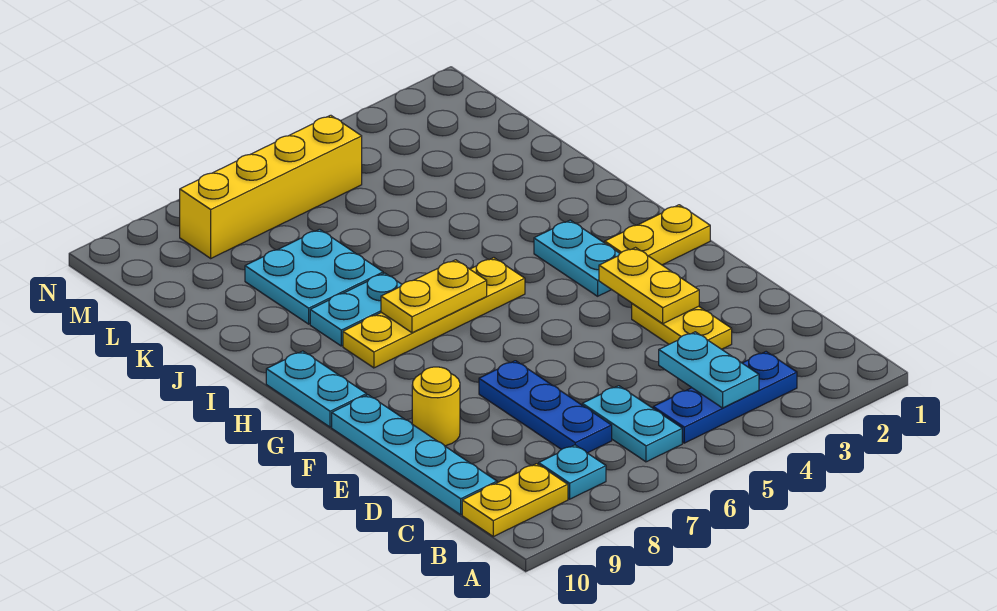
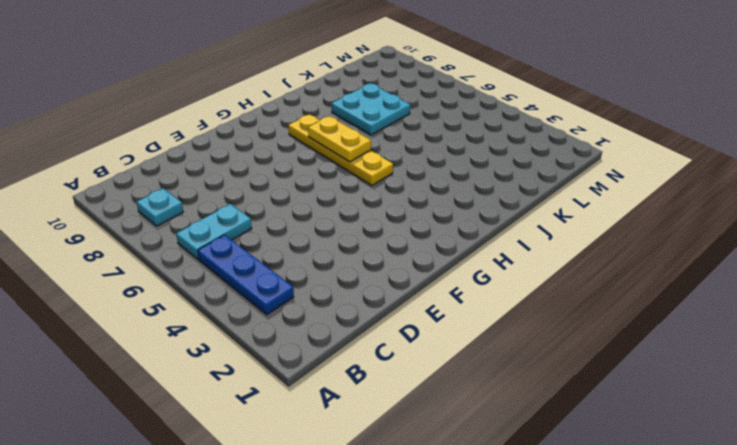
none -> yellow 1x2 plate [462,464,568,537]
none -> blue 1x3 plate [479,361,612,453]
none -> cyan 1x4 plate [332,395,497,515]

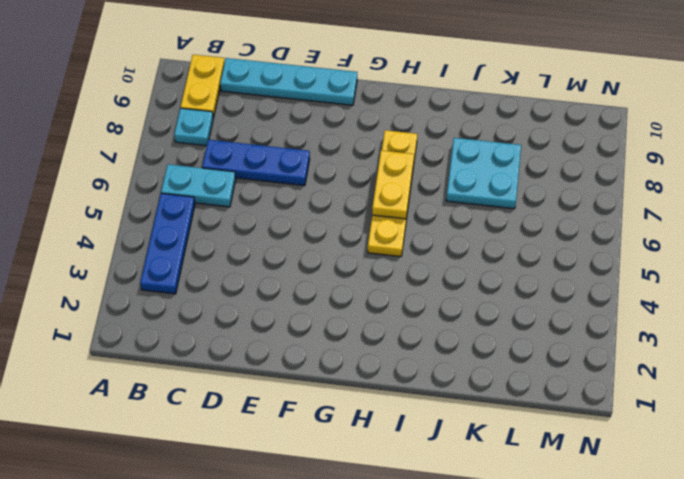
none -> yellow 1x2 plate [632,304,732,349]
none -> yellow 1x1 round brick [412,367,460,446]
none -> yellow 1x2 plate [605,205,710,265]

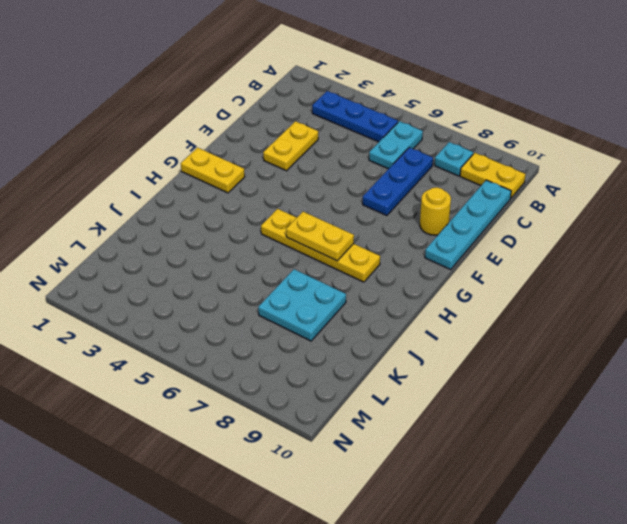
none -> cyan 1x2 plate [534,220,620,296]
none -> cyan 1x2 plate [266,351,367,427]
none -> cyan 1x2 plate [310,273,402,346]

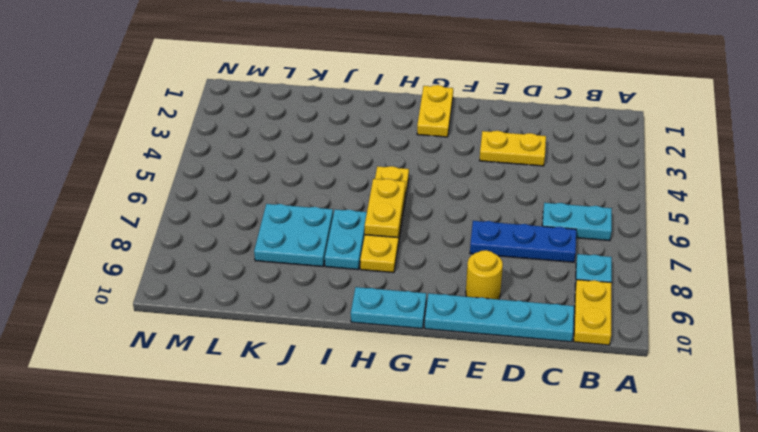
none -> blue 1x3 plate [653,352,797,443]
none -> cyan 1x2 plate [534,220,620,296]
none -> yellow 1x4 brick [180,115,362,258]

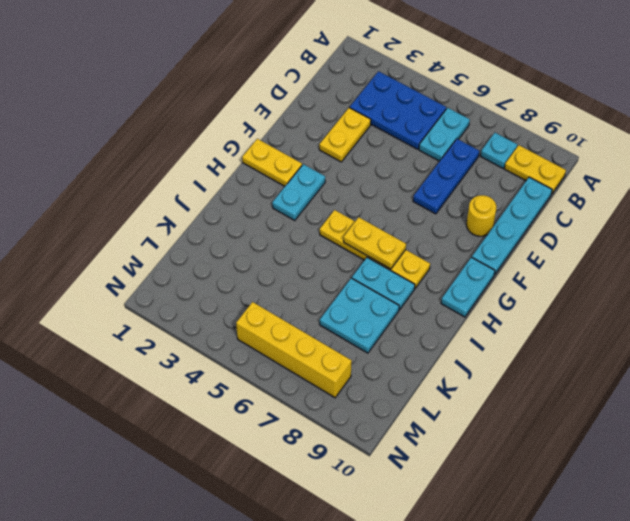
blue 2x3 plate [350,71,446,149] -> blue 1x3 plate [653,352,797,443]
none -> cyan 1x2 plate [659,332,759,408]
none -> yellow 1x2 plate [599,248,699,324]

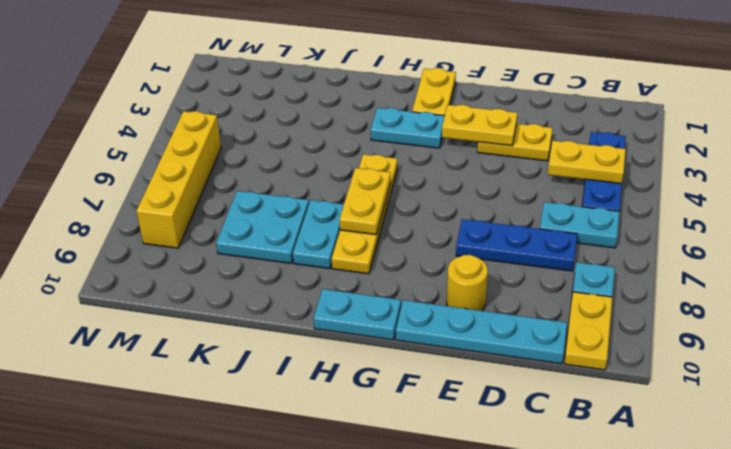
yellow 1x2 plate [548,141,626,184] -> cyan 1x2 plate [659,332,759,408]

